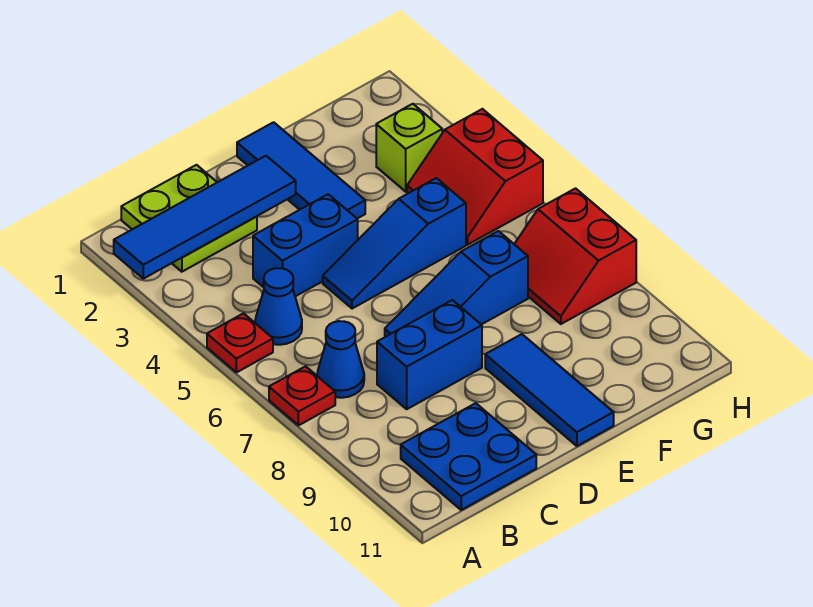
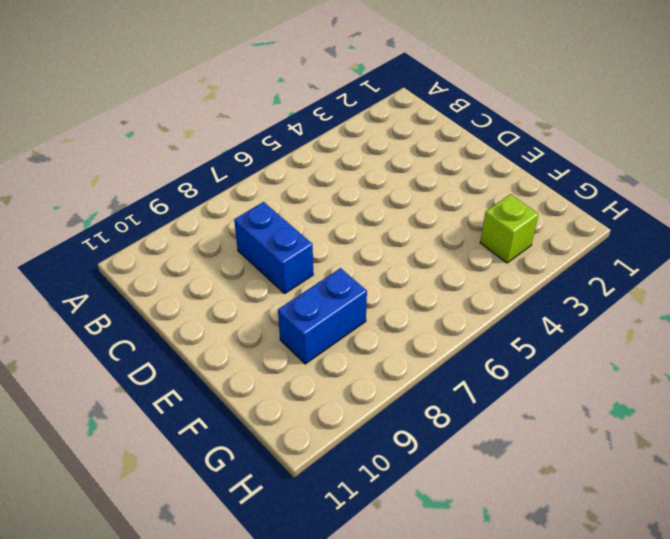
blue 1x2 brick [278,268,367,364] -> blue 1x2 brick turned to [253,194,358,296]
none -> red 1x1 plate [207,313,273,372]
none -> red 1x1 plate [269,366,335,425]
none -> lime 2x2 plate [121,165,257,272]

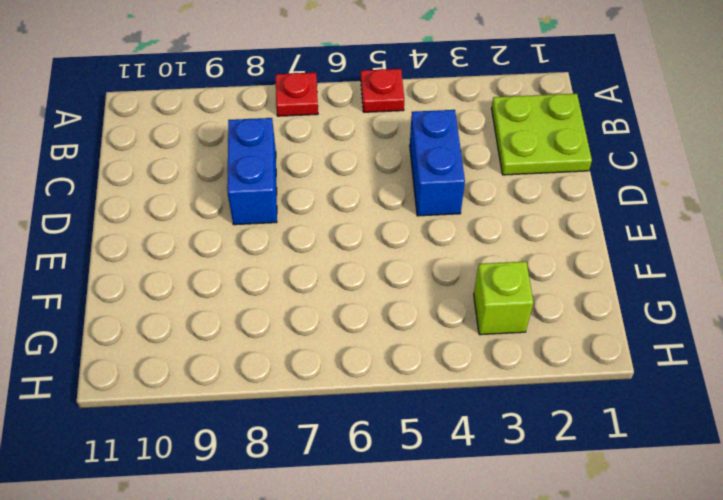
none -> blue 1x1 cone [255,268,302,345]
none -> blue 1x1 cone [317,321,364,398]
none -> blue 2x2 plate [401,403,536,510]

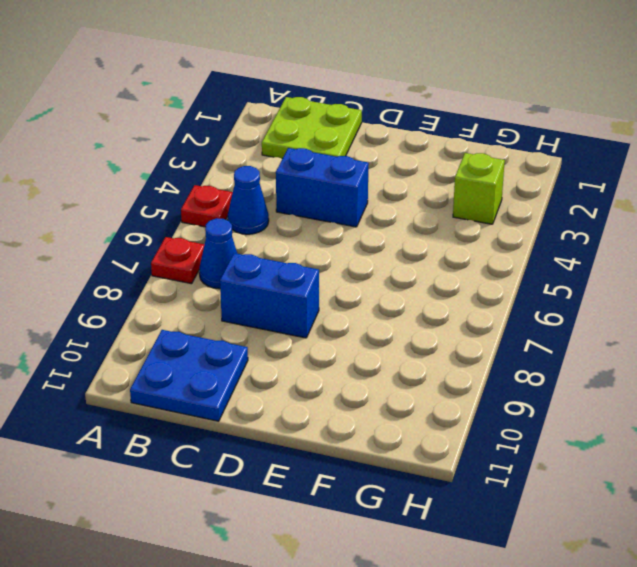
none -> blue 1x3 slope [323,178,466,309]
none -> blue 1x3 slope [385,231,528,337]
none -> blue 1x3 tile [237,122,365,219]

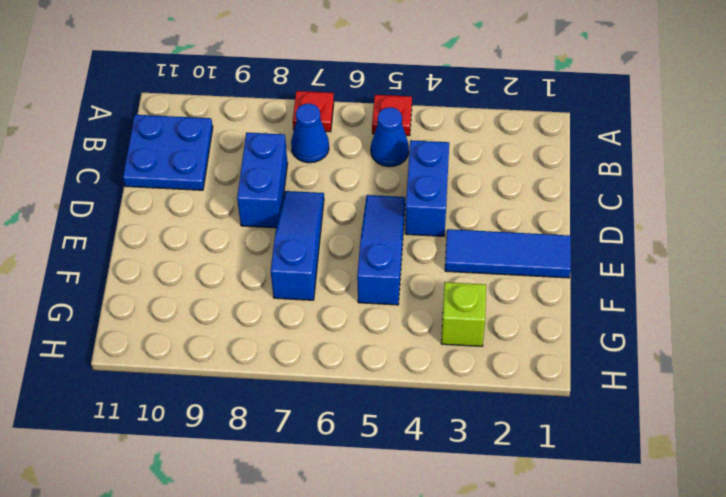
none -> lime 2x2 plate [121,165,257,272]
none -> blue 1x3 tile [485,334,614,446]
none -> red 2x2 slope [407,109,543,245]

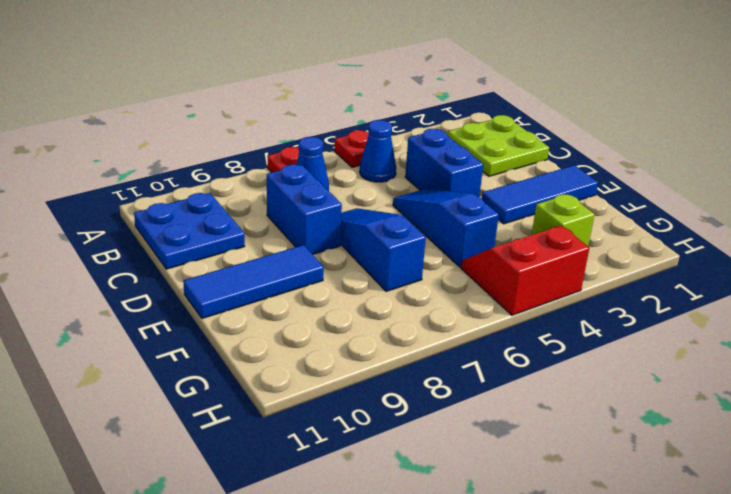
none -> red 2x2 slope [514,188,636,324]
none -> blue 1x4 tile [114,156,296,279]

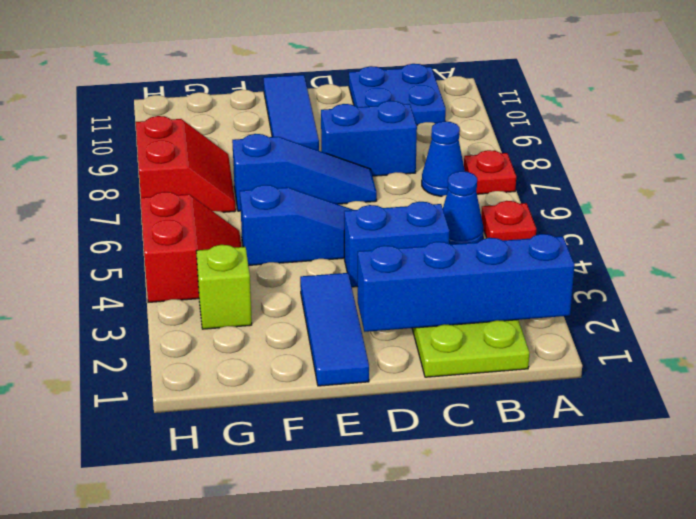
blue 1x4 brick [358,234,575,332] -> blue 1x4 tile [114,156,296,279]

